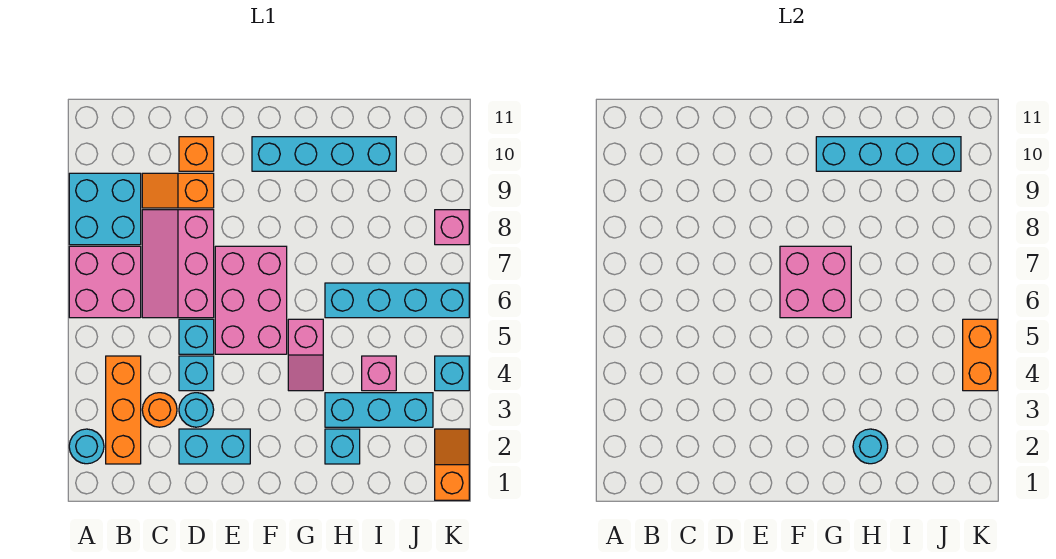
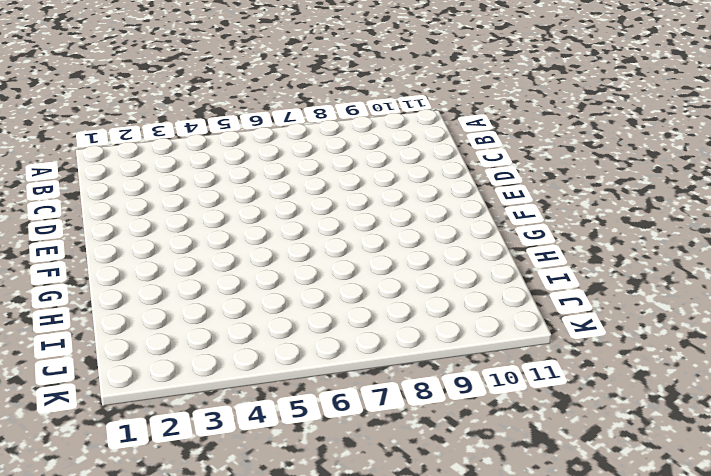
none -> cyan 1x1 round brick [69,429,104,464]
none -> pink 2x2 brick [69,246,141,318]
none -> cyan 2x2 brick [69,173,141,245]

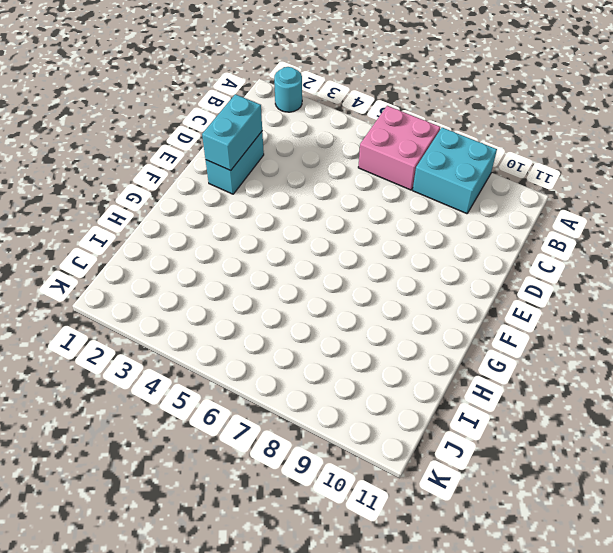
cyan 1x2 brick [202,94,262,170] -> none
none -> orange 1x3 brick [106,356,141,464]
none -> orange 1x1 round brick [142,393,177,427]
none -> pink 2x3 slope [142,210,214,318]

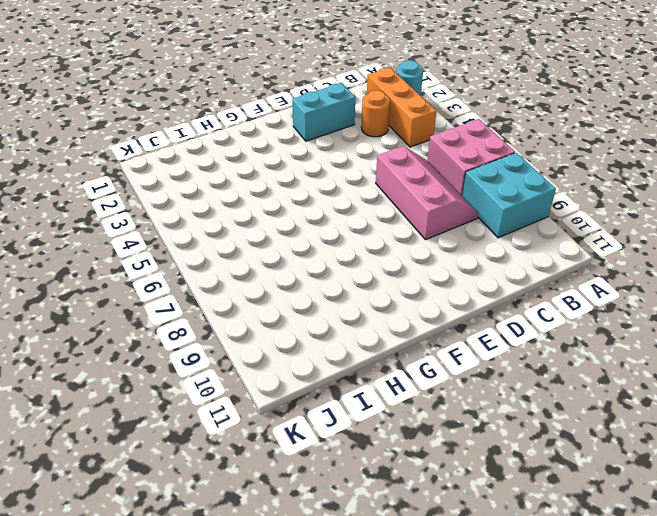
none -> orange 1x2 slope [142,173,214,208]
none -> cyan 1x1 round brick [179,393,214,427]
none -> cyan 1x1 brick [179,356,214,391]

